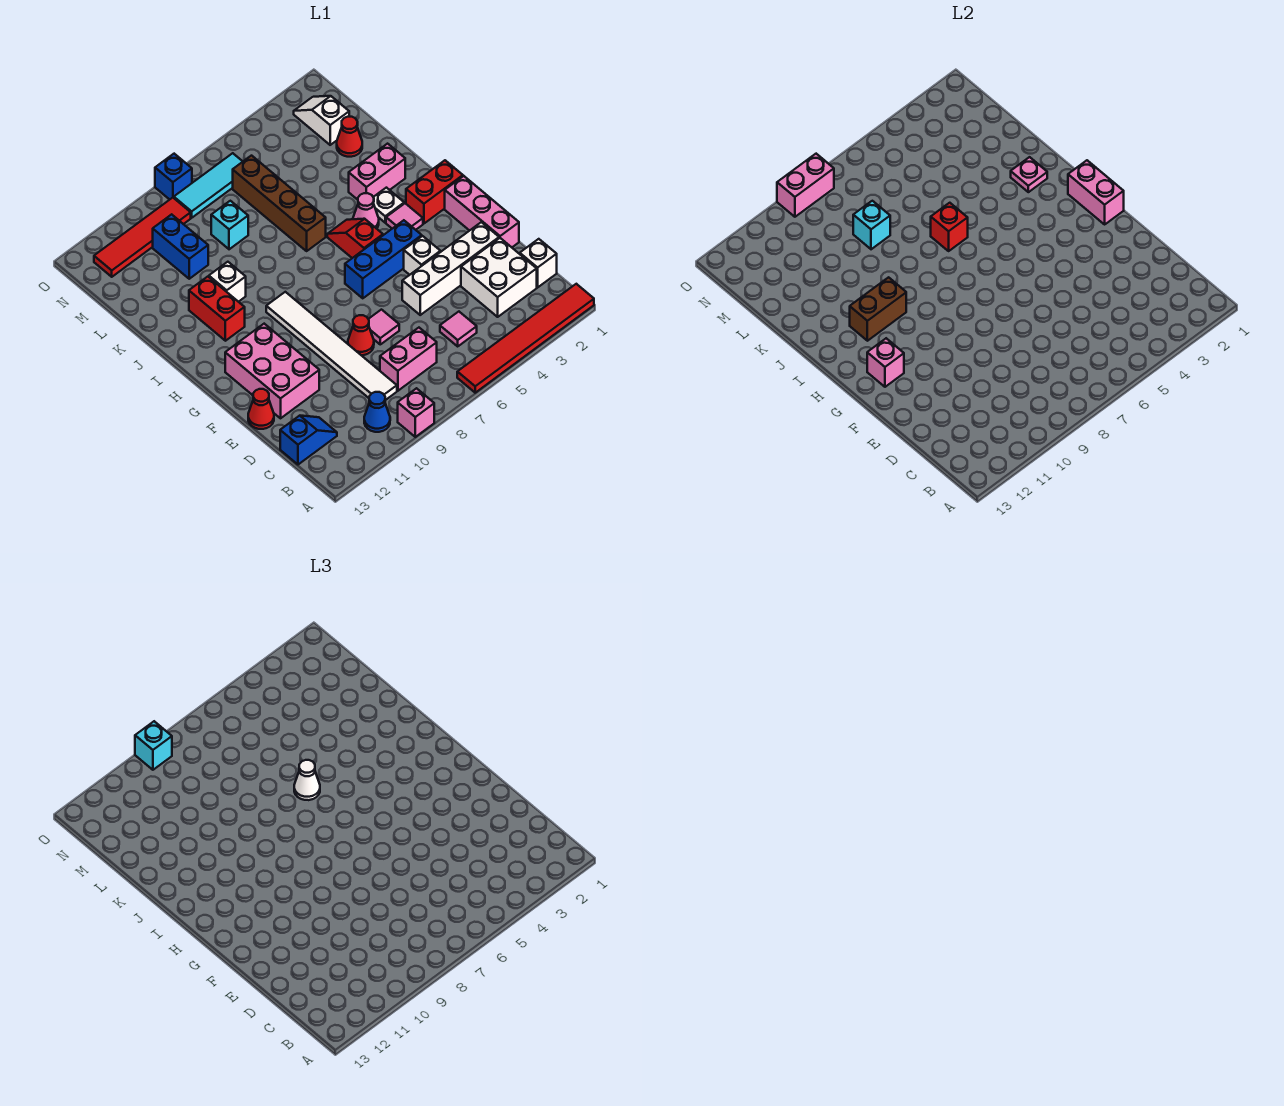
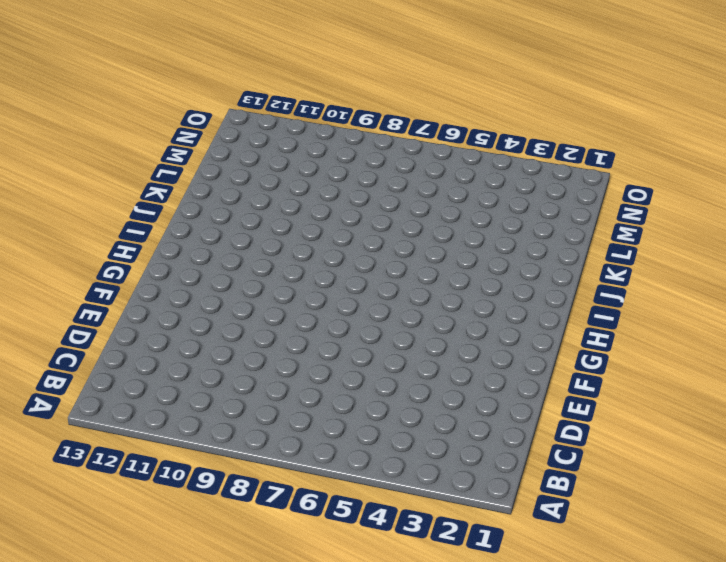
none -> red 1x6 tile [457,284,594,393]
none -> pink 1x1 brick [398,388,434,437]
none -> blue 1x1 cone [364,392,390,432]
none -> white 1x1 brick [520,239,557,287]

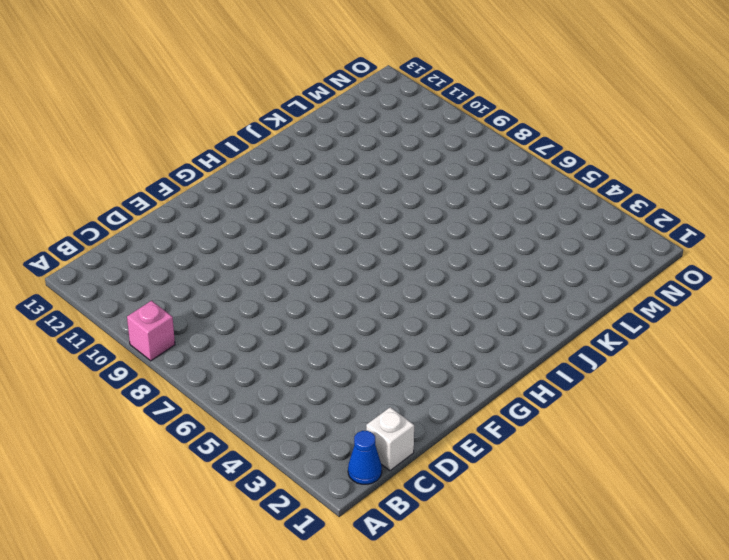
blue 1x1 cone [348,431,382,484] -> blue 1x1 cone moved to [364,392,390,432]
none -> red 1x6 tile [457,284,594,393]
none -> white 2x2 brick [461,238,537,317]
none -> pink 1x1 tile [440,312,477,346]
none -> pink 1x2 brick [380,328,437,391]

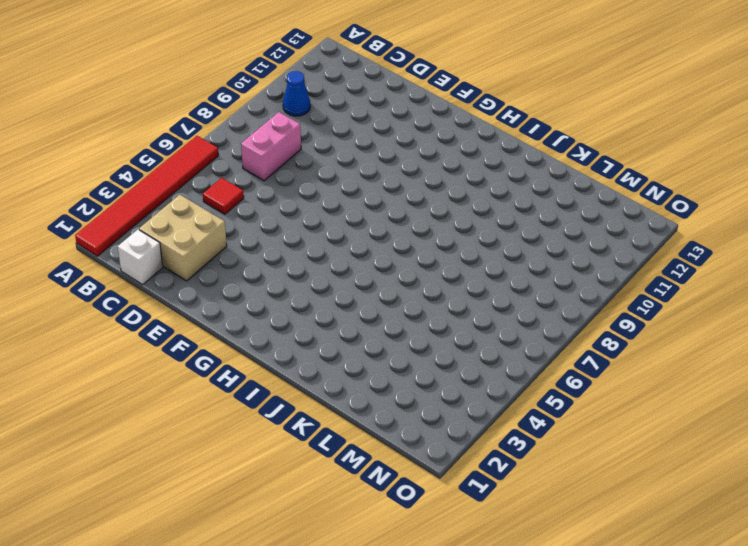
tan 2x2 brick [139,195,227,281] -> white 2x2 brick [461,238,537,317]
red 1x1 tile [203,178,244,214] -> pink 1x1 tile [440,312,477,346]
none -> pink 1x1 brick [398,388,434,437]
none -> white 1x6 tile [266,292,397,400]
none -> blue 1x2 slope [280,416,337,465]
none -> pink 1x3 brick [445,176,519,247]

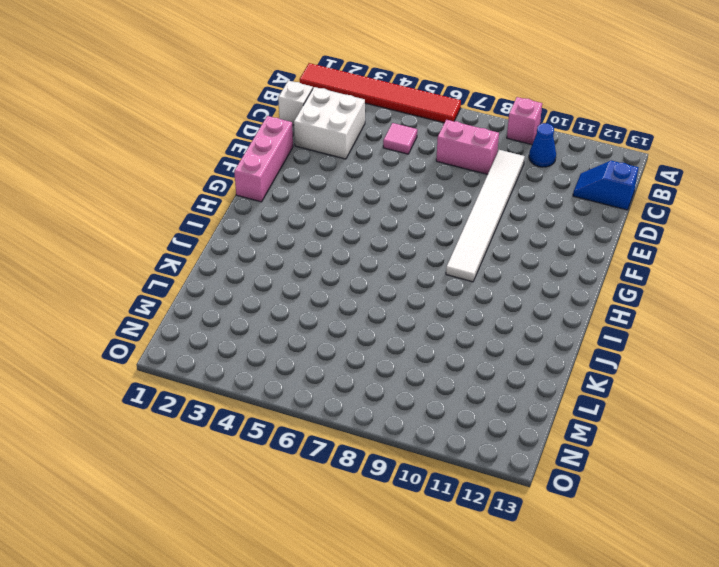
none -> white 1x4 brick [402,222,499,315]
none -> pink 1x1 tile [369,310,399,344]
none -> red 1x1 cone [348,315,374,355]
none -> pink 2x3 brick [225,324,319,418]

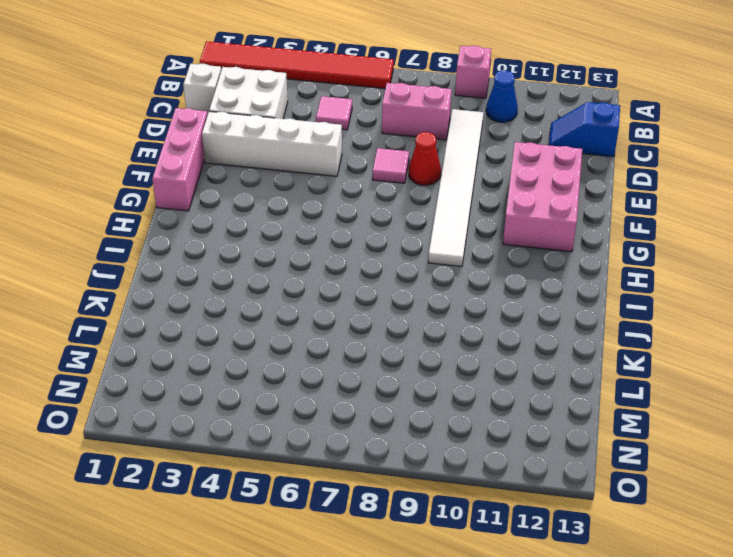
none -> red 1x1 cone [248,389,274,429]
none -> white 1x1 brick [404,236,440,275]
none -> blue 1x3 brick [345,220,422,298]
none -> red 1x2 brick [406,160,463,224]

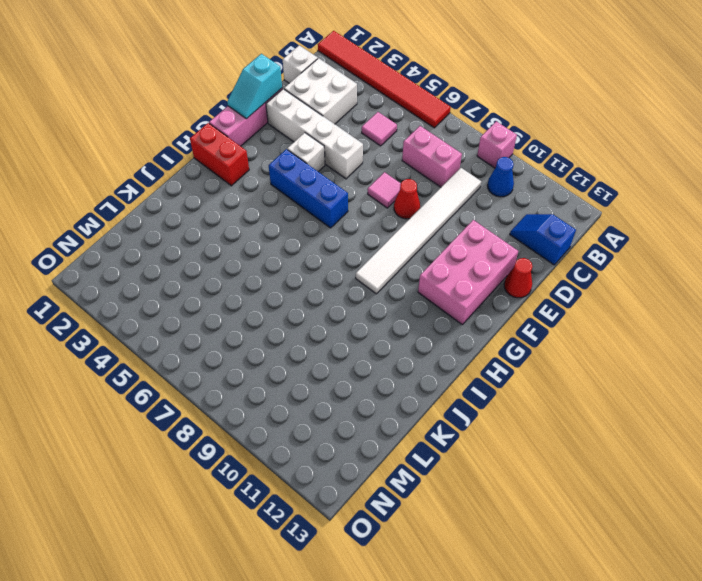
cyan 1x2 slope [227,54,282,119] -> none
none -> pink 1x1 tile [386,203,423,230]
none -> red 1x2 slope [327,219,383,258]
none -> white 1x1 plate [373,188,404,223]
none -> pink 1x1 cone [353,193,379,229]

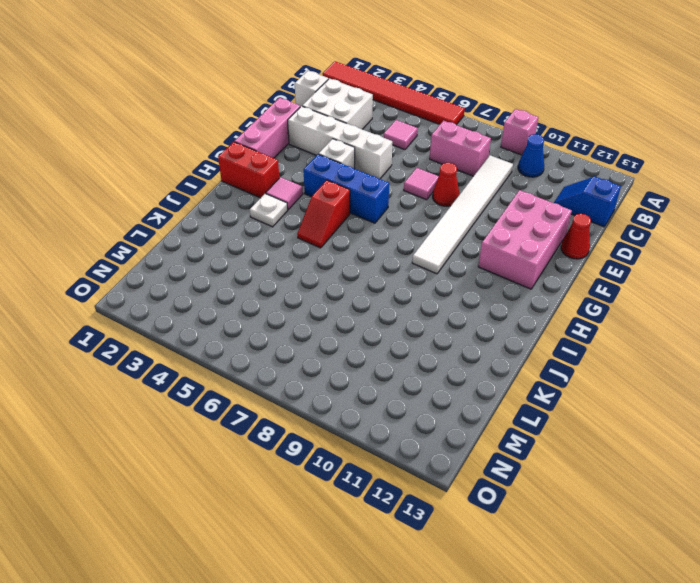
none -> pink 1x1 cone [353,193,379,229]
none -> red 1x2 brick [189,277,245,341]
none -> pink 1x2 brick [349,144,405,200]
none -> brown 1x4 brick [233,156,326,251]

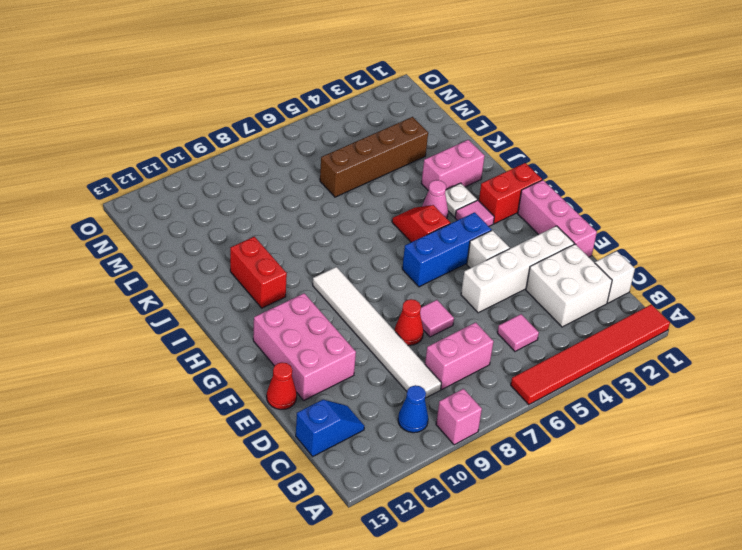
brown 1x4 brick [320,117,428,197] -> brown 1x4 brick turned to [233,156,326,251]
none -> white 1x1 brick [209,262,246,302]
none -> red 1x1 cone [337,117,362,157]
none -> cyan 1x1 brick [211,201,248,249]
none -> blue 1x2 brick [153,214,208,279]

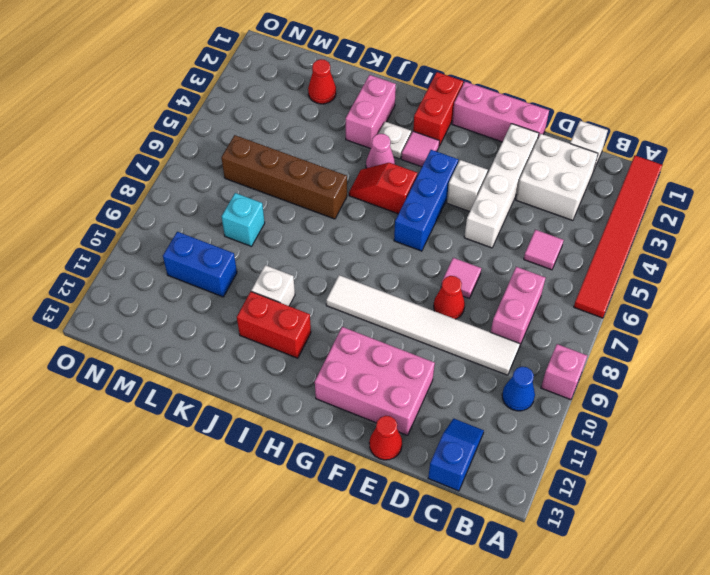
none -> white 1x2 slope [294,96,349,145]
none -> cyan 1x3 tile [174,153,243,218]
none -> red 1x4 tile [94,198,191,277]
none -> blue 1x1 brick [155,154,192,200]

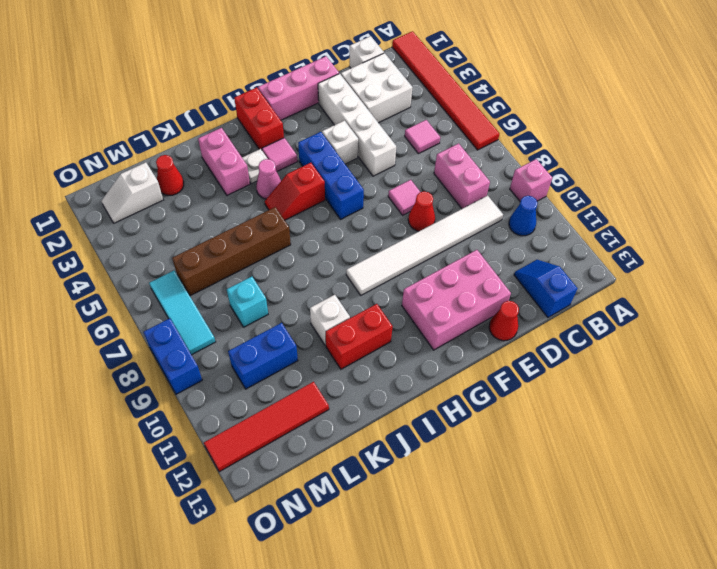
red 1x4 tile [204,382,329,472] -> red 1x4 tile turned to [94,198,191,277]
blue 1x2 brick [143,318,202,394] -> blue 1x1 brick [155,154,192,200]
none -> pink 1x2 brick [1068,160,1124,224]
none -> pink 1x1 brick [867,338,904,387]
none -> brown 1x2 brick [850,277,906,341]
none -> pink 1x1 plate [1011,157,1047,192]

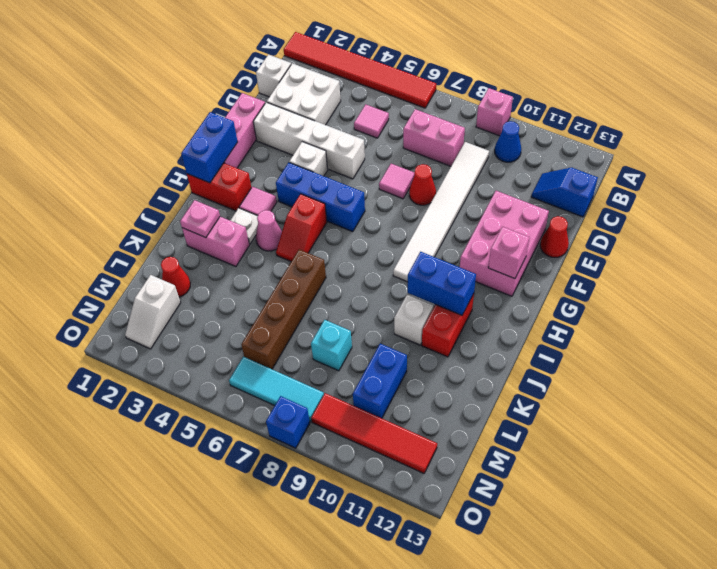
blue 1x2 brick [181,112,238,183] -> pink 1x2 brick [1068,160,1124,224]
blue 1x2 brick [408,252,476,315] -> brown 1x2 brick [850,277,906,341]
none -> red 1x1 brick [931,203,968,251]
none -> cyan 1x1 brick [853,201,890,249]
none -> pink 1x2 brick [777,154,834,217]
none -> white 1x1 cone [294,760,320,800]

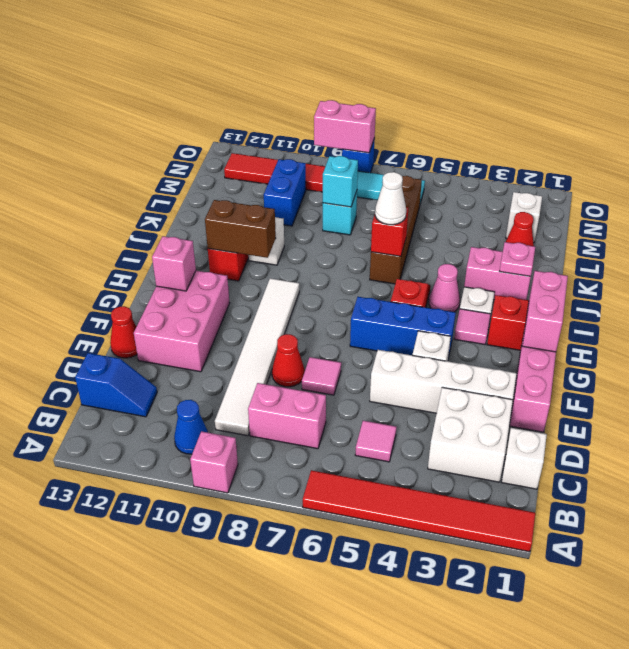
none -> cyan 1x1 brick [135,721,172,770]

